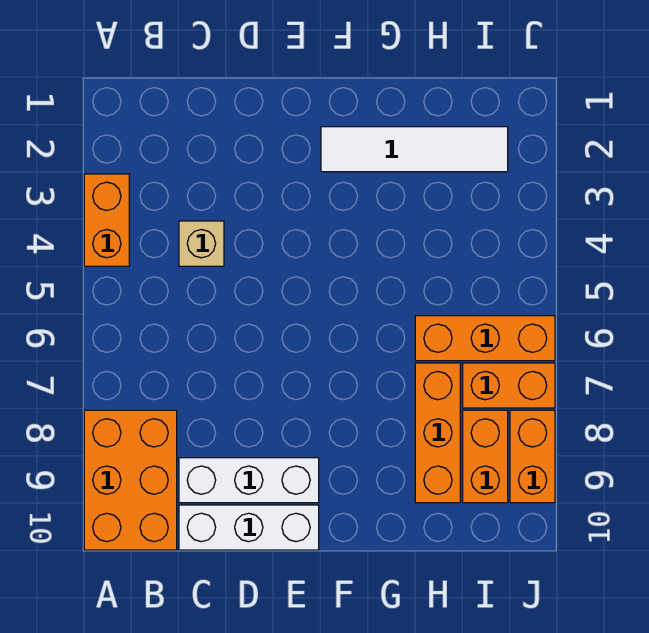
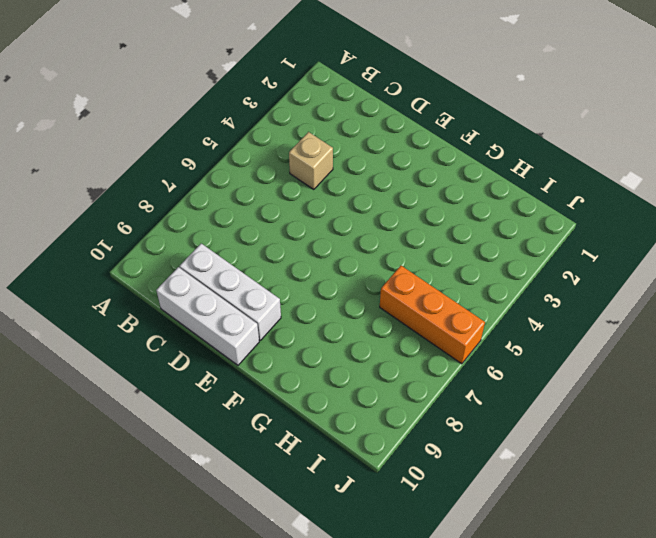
none -> orange 1x2 brick [84,174,129,266]
none -> orange 2x3 brick [84,410,177,550]

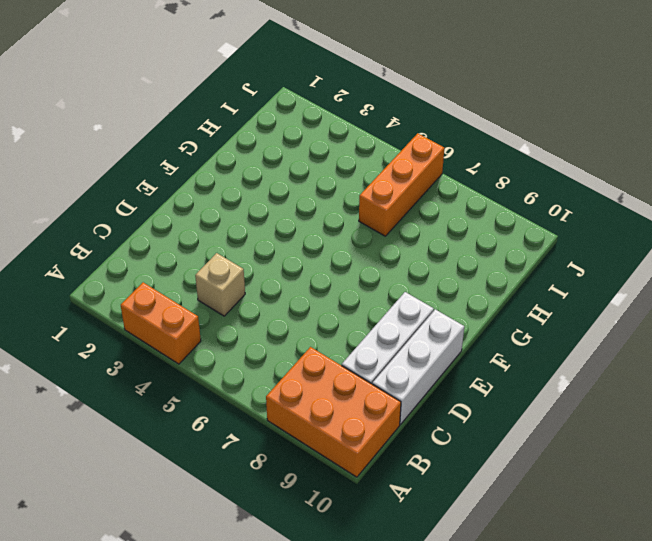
none -> white 1x4 tile [321,127,508,172]
none -> orange 1x3 brick [415,363,460,503]

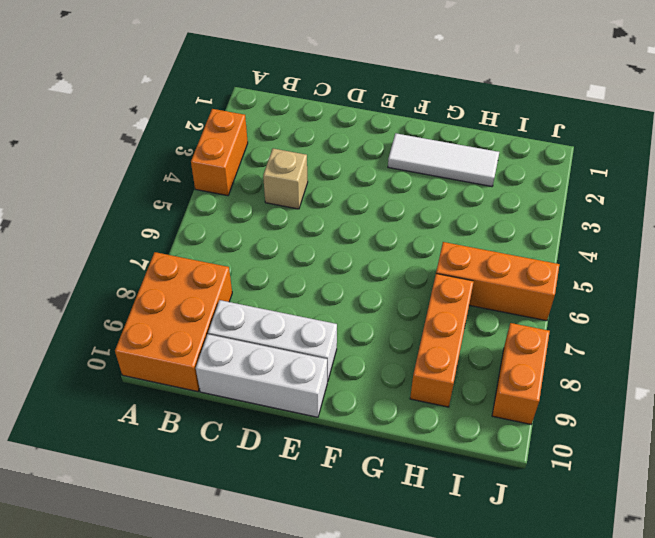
white 1x3 tile [388,133,499,187] -> white 1x4 tile [321,127,508,172]
none -> orange 1x2 brick [463,363,555,408]
none -> orange 1x2 brick [463,410,508,503]

